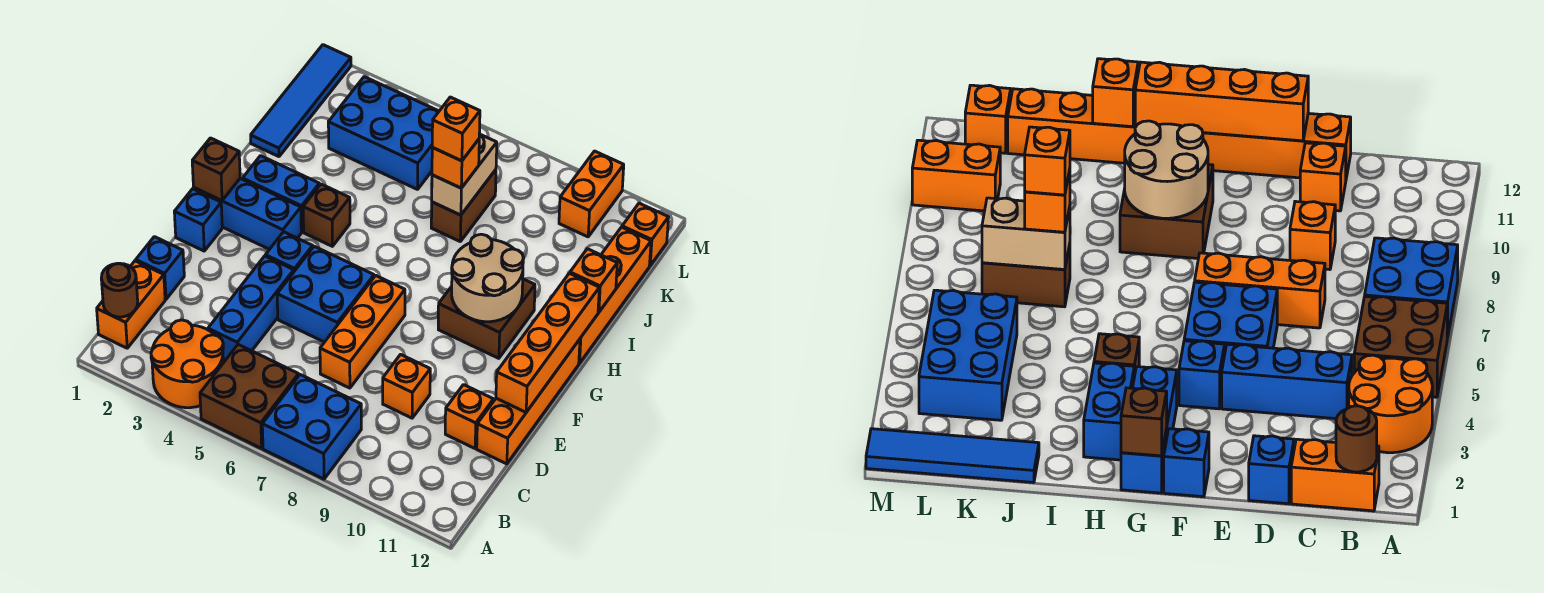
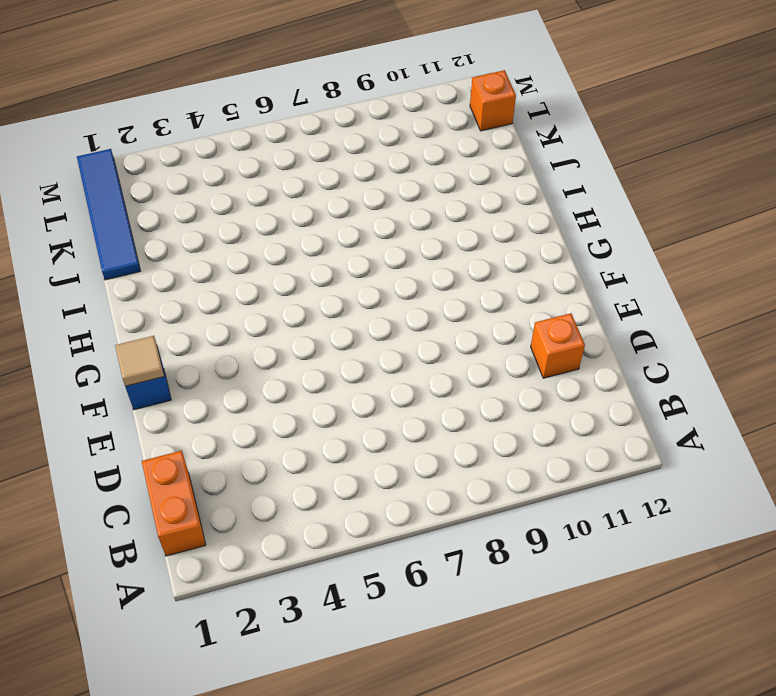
tan 1x1 tile [115,336,164,386] -> none
none -> orange 2x2 round brick [151,320,223,408]
none -> brown 2x2 brick [200,345,299,448]
none -> blue 2x2 brick [262,375,361,479]
none -> blue 1x3 brick [208,256,294,362]

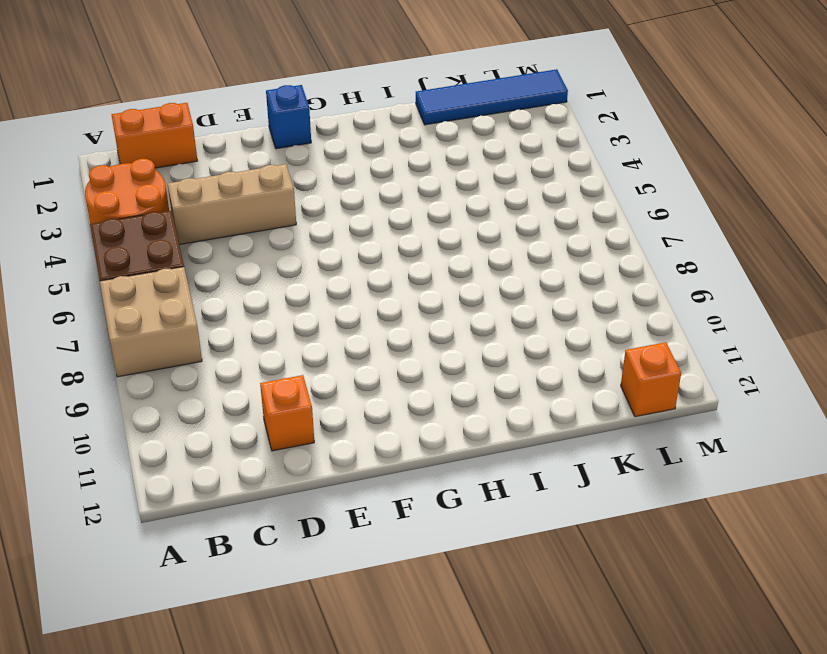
tan 2x2 brick [100,267,202,377] -> blue 2x2 brick [262,375,361,479]
tan 1x3 brick [168,164,296,245] -> blue 1x3 brick [208,256,294,362]
none -> blue 1x1 brick [136,237,184,299]
none -> orange 1x3 brick [320,276,405,388]
none -> orange 1x1 brick [383,355,430,418]
none -> orange 1x4 brick [477,339,580,464]

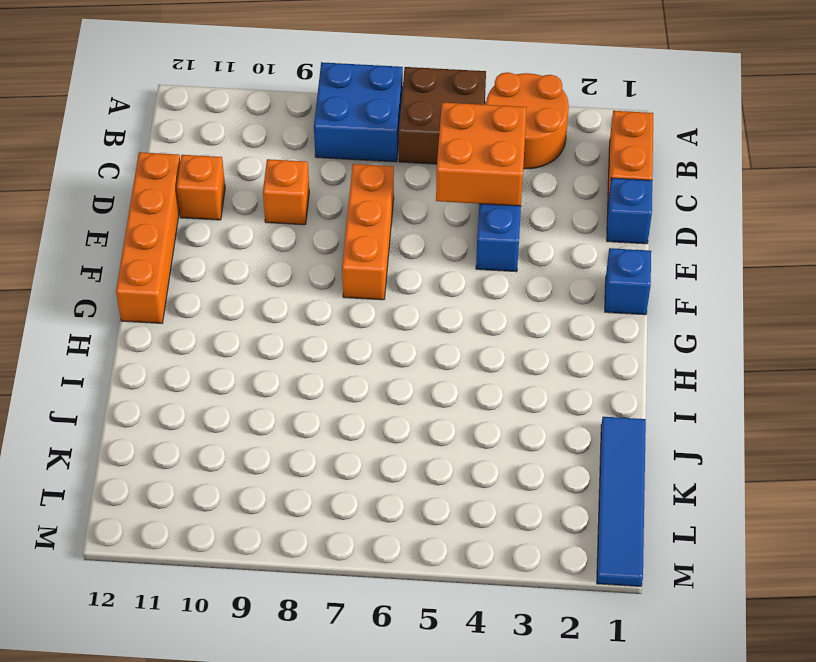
orange 2x2 brick [436,102,527,206] -> none
none -> blue 2x2 brick [277,246,374,342]
none -> blue 1x1 brick [266,232,313,271]
none -> blue 1x3 brick [194,179,301,249]
none -> brown 2x2 brick [438,279,535,358]

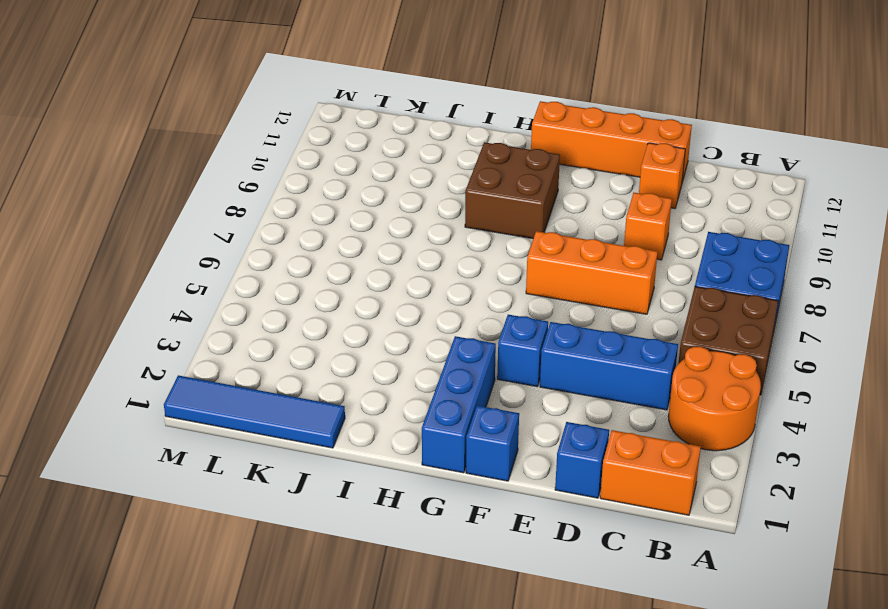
none -> blue 2x2 brick [277,246,374,342]
none -> blue 1x2 brick [243,156,319,232]
none -> brown 1x1 brick [303,184,350,246]
none -> orange 1x4 brick [579,227,651,363]

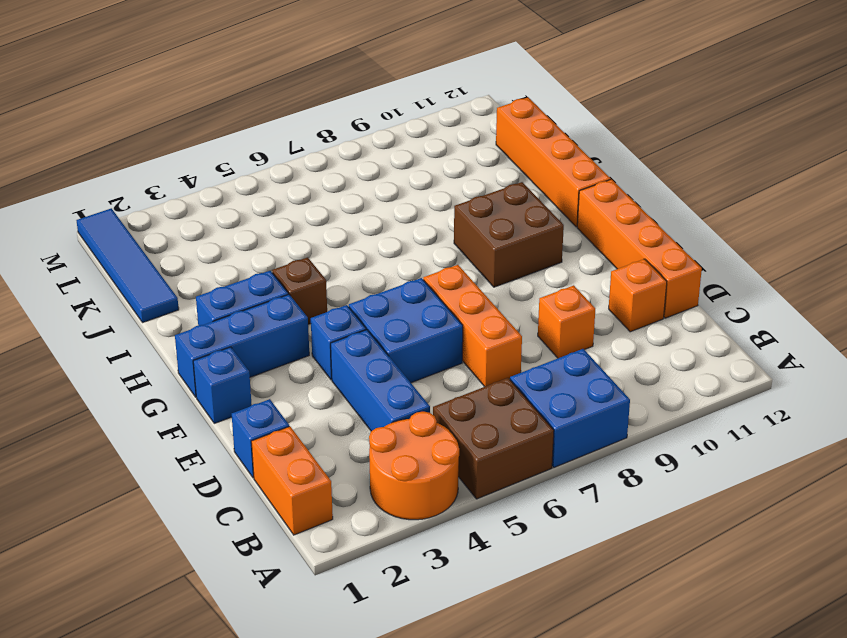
none -> brown 1x2 brick [431,170,496,241]
none -> blue 2x3 brick [328,77,439,189]
none -> orange 1x2 brick [559,151,624,237]
none -> orange 1x1 brick [622,203,669,265]

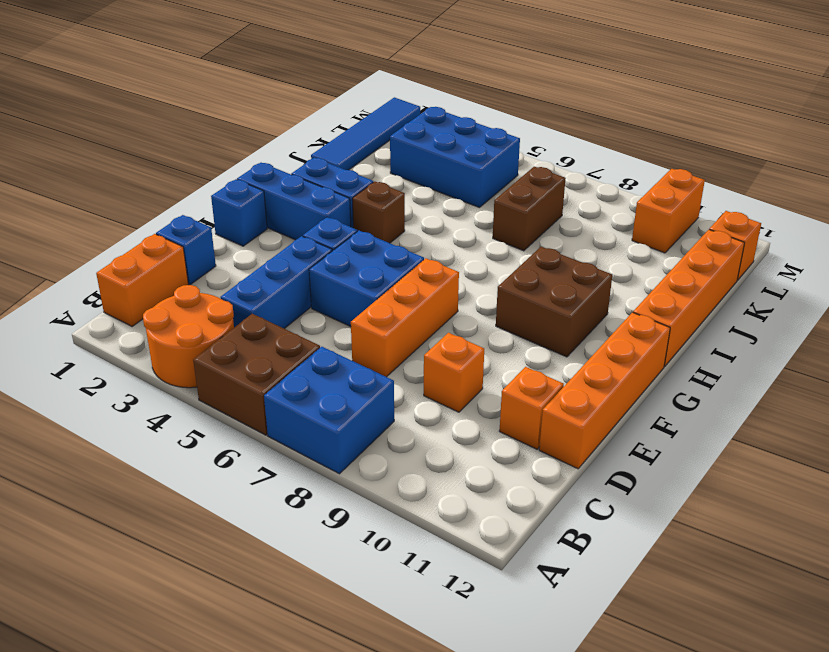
none -> brown 1x1 round brick [101,263,138,317]
none -> orange 1x4 brick [496,273,599,412]
none -> brown 1x1 brick [192,138,240,201]
none -> tan 2x2 round brick [452,234,524,322]

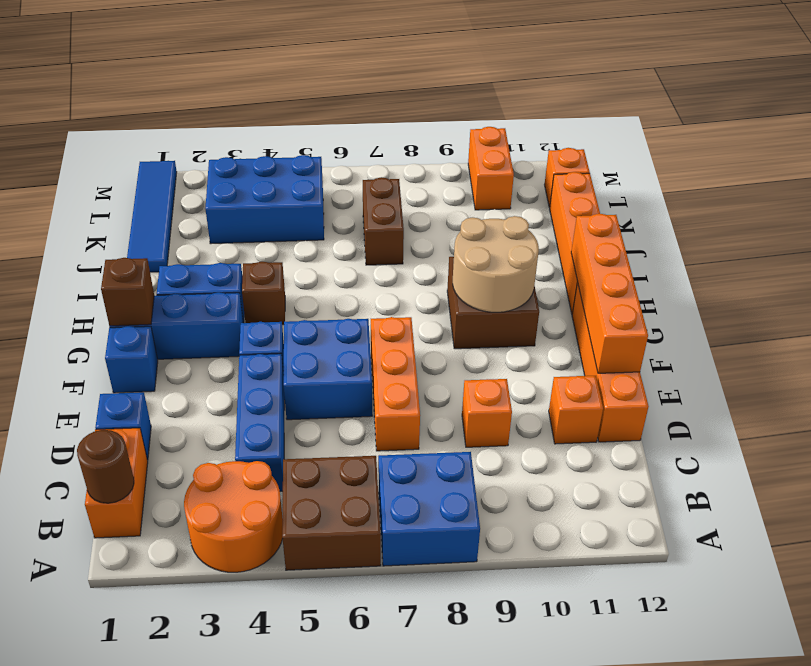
none -> orange 1x1 brick [570,249,617,312]
none -> tan 1x2 brick [432,134,497,215]
none -> orange 1x1 brick [432,139,479,188]
none -> orange 1x1 brick [432,97,480,161]

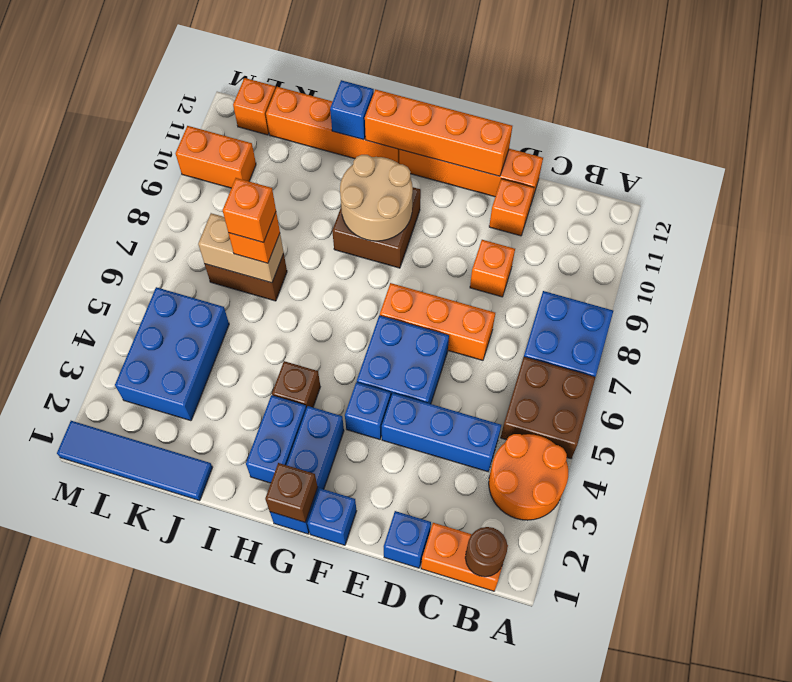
blue 1x1 brick [330,80,374,140] -> orange 1x1 brick [570,249,617,312]

